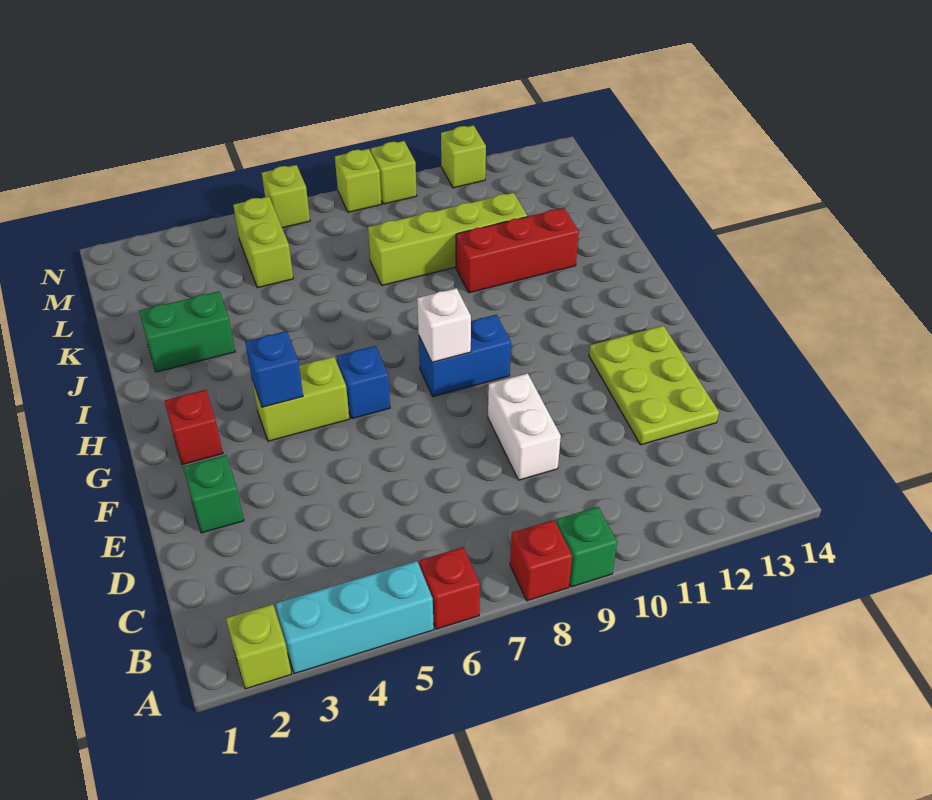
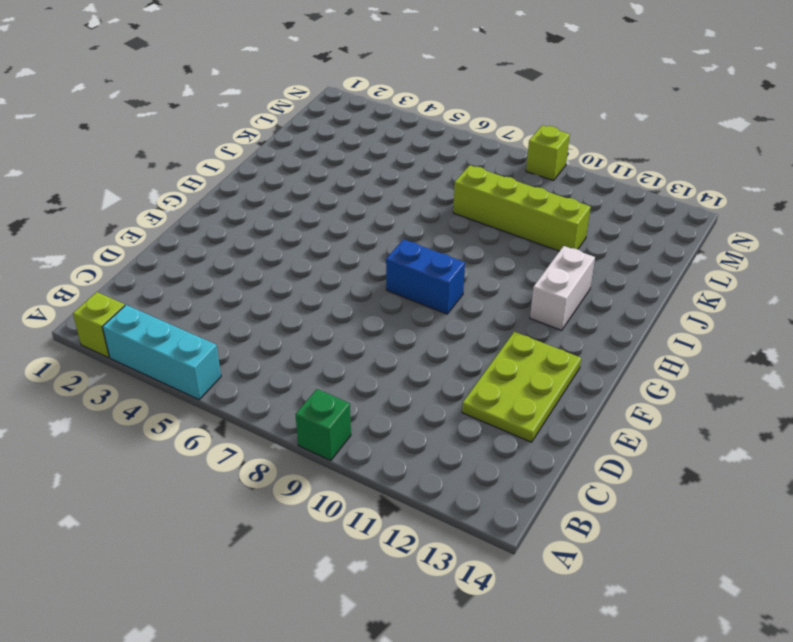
white 1x2 brick [530,246,595,330] -> white 1x2 brick moved to [488,373,561,480]
none -> red 1x1 brick [420,547,480,629]
none -> red 1x1 brick [510,520,572,601]
none -> green 1x1 brick [183,455,244,533]

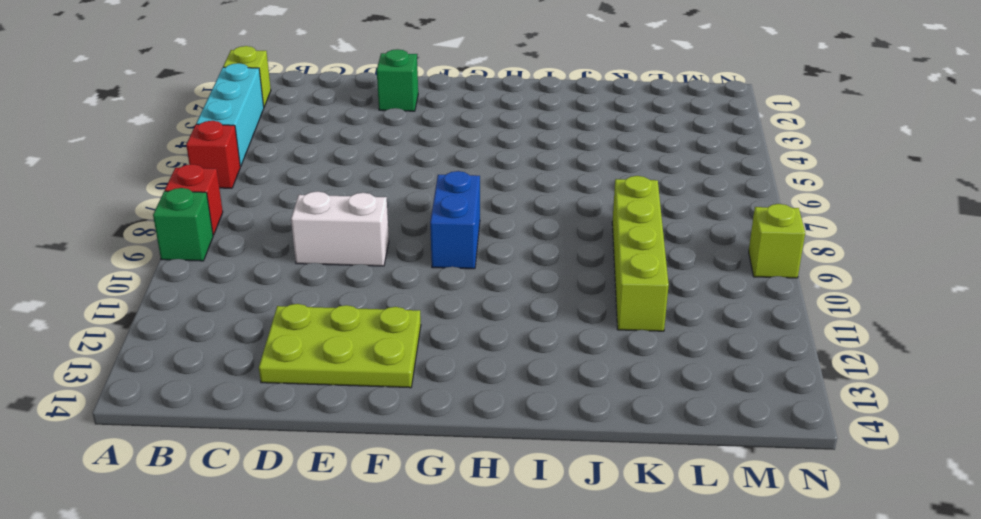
none -> red 1x1 brick [165,390,223,465]
none -> lime 1x2 brick [252,357,349,441]
none -> blue 1x1 brick [336,346,390,419]

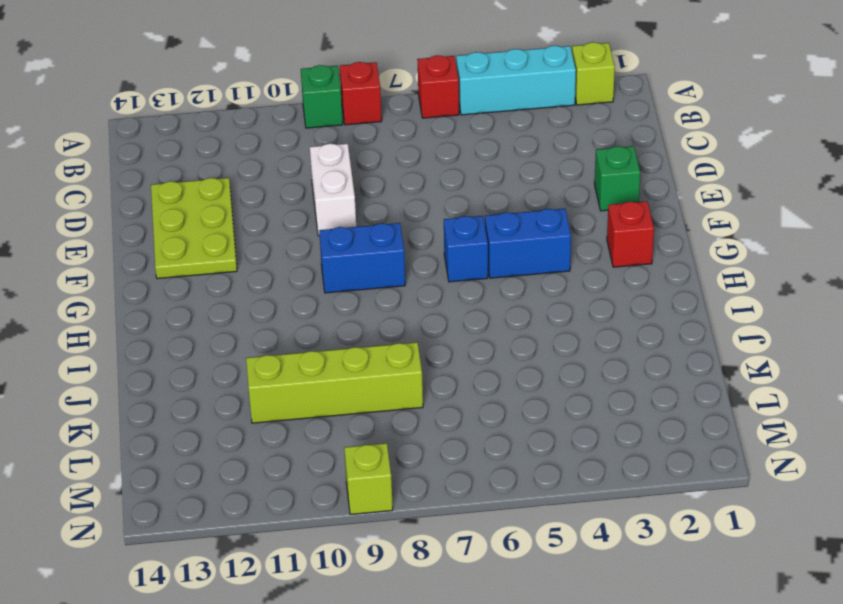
blue 1x2 brick [485,209,571,278] -> lime 1x2 brick [252,357,349,441]
none -> green 1x2 brick [139,292,235,372]
none -> red 1x3 brick [456,208,579,293]
none -> lime 1x2 brick [233,197,293,288]

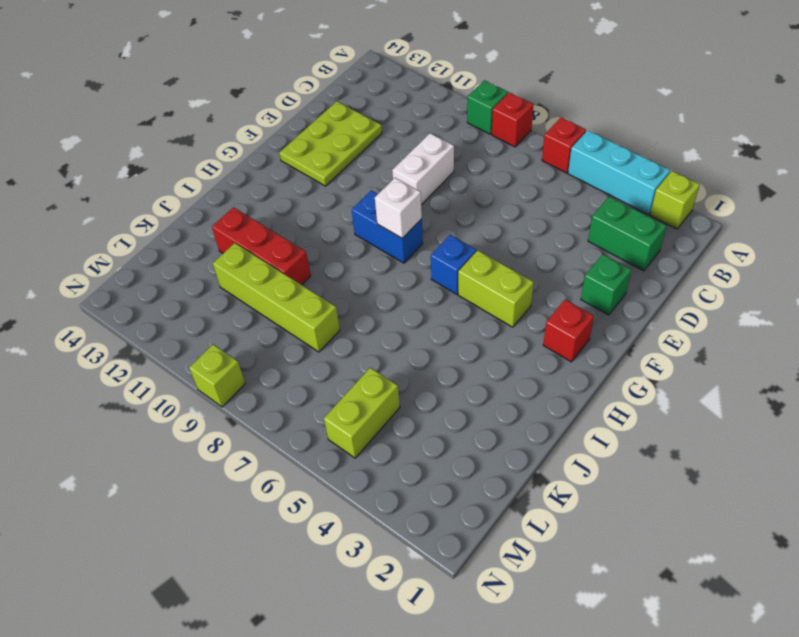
green 1x2 brick [588,197,666,271] -> green 1x2 brick moved to [139,292,235,372]
none -> lime 1x1 brick [262,165,310,228]
none -> lime 1x1 brick [335,149,382,212]
none -> lime 1x1 brick [441,125,486,188]

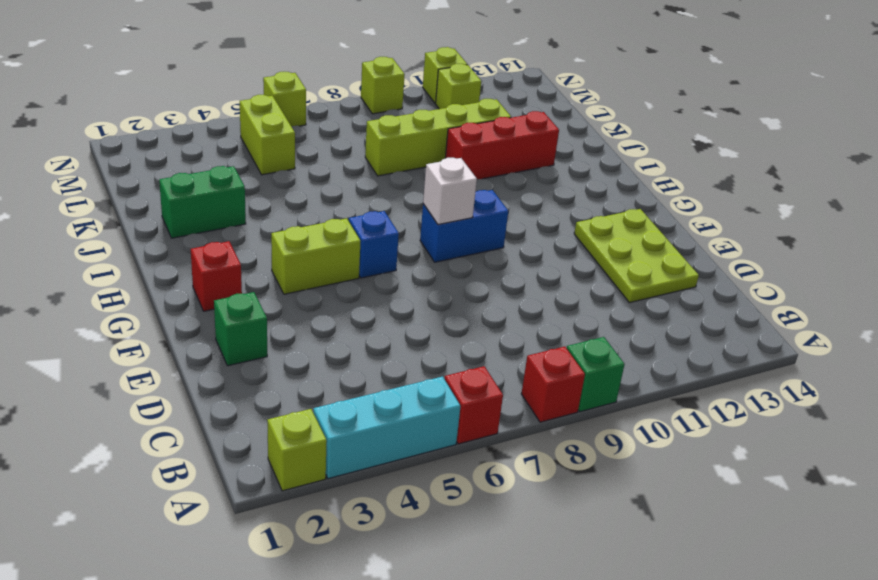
lime 1x1 brick [436,64,481,109] -> lime 1x1 brick moved to [335,149,382,212]
none -> white 1x2 brick [488,373,561,480]
none -> blue 1x1 brick [245,331,303,407]

